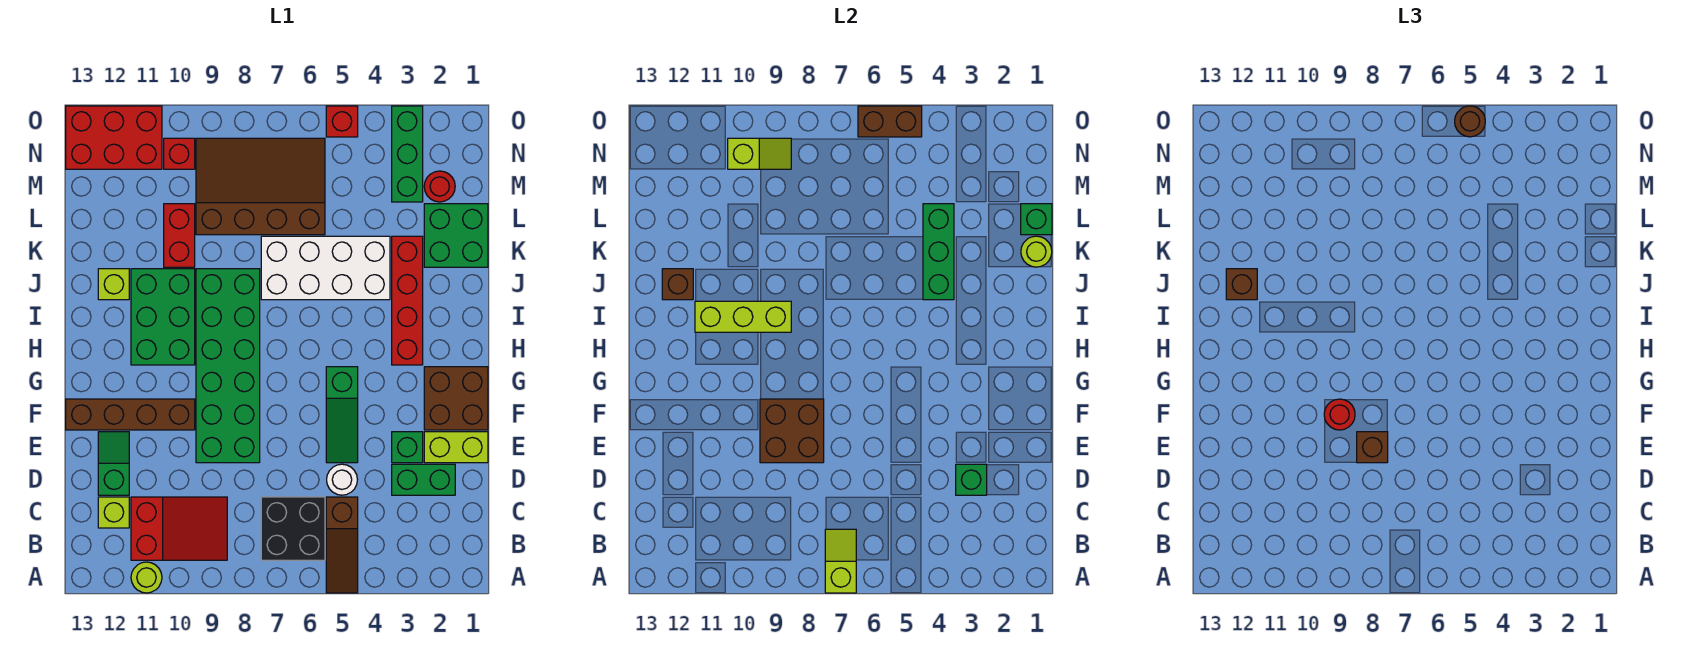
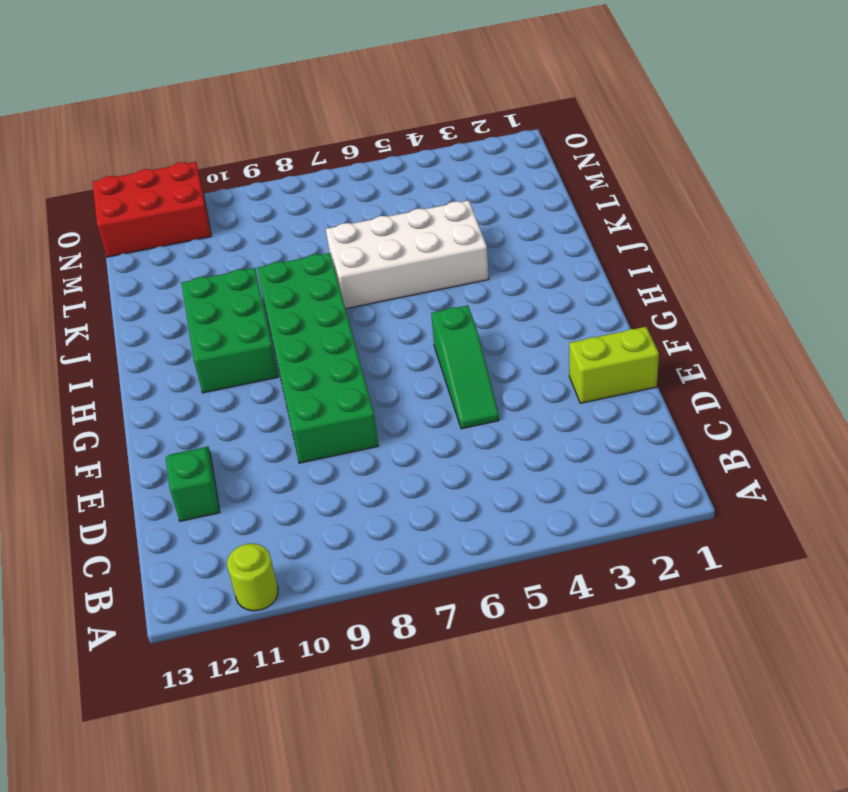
none -> brown 1x3 slope [326,497,358,593]
none -> black 2x2 brick [261,497,325,560]
none -> red 2x3 slope [131,497,227,560]
none -> lime 1x1 brick [98,497,129,528]

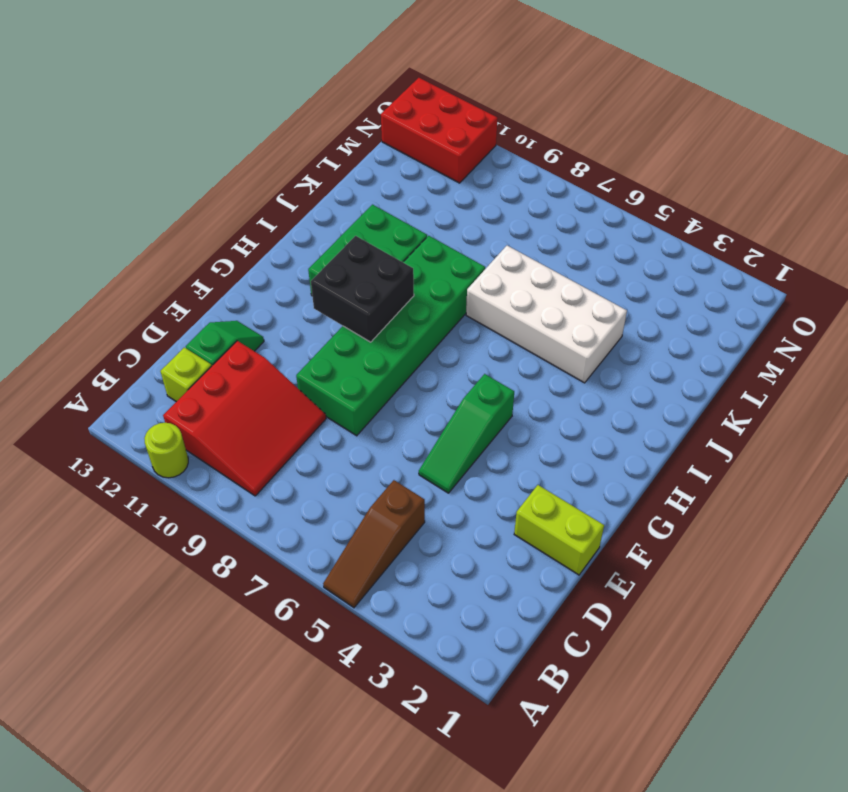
red 3x3 slope [163,341,326,496] -> red 2x3 slope [131,497,227,560]
black 2x2 brick [311,236,414,342] -> black 2x2 brick moved to [261,497,325,560]
none -> green 1x2 brick [392,464,455,495]
none -> white 1x1 round brick [327,464,357,495]
none -> green 1x1 brick [392,432,423,463]
none -> brown 2x2 brick [424,367,488,430]

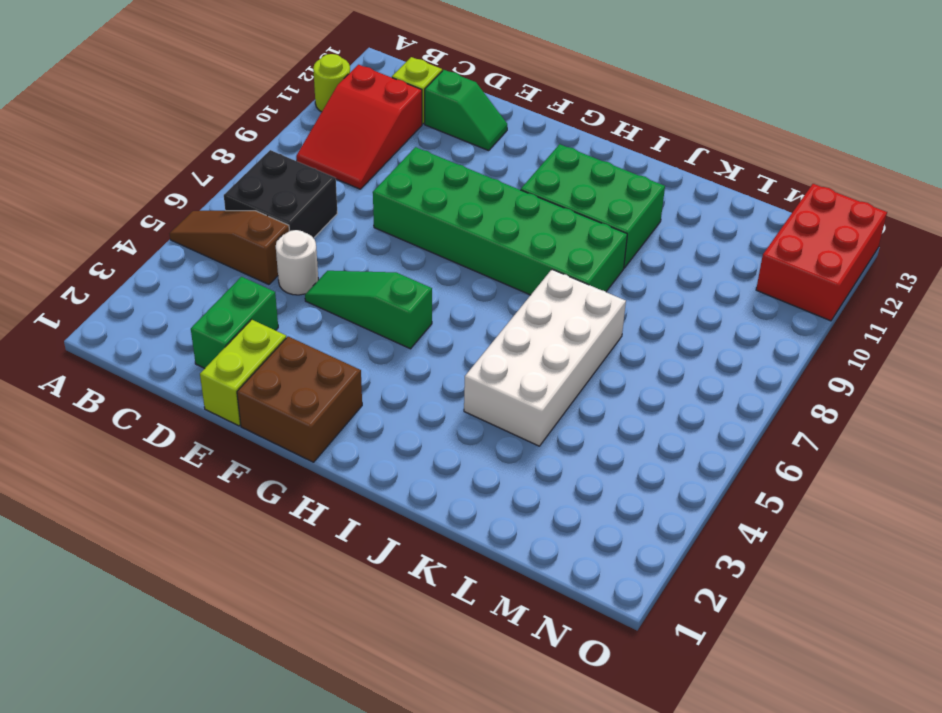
none -> green 1x1 brick [392,432,423,463]
none -> brown 1x4 brick [66,399,195,430]
none -> red 1x4 brick [392,236,423,365]
none -> lime 1x1 brick [98,269,129,300]

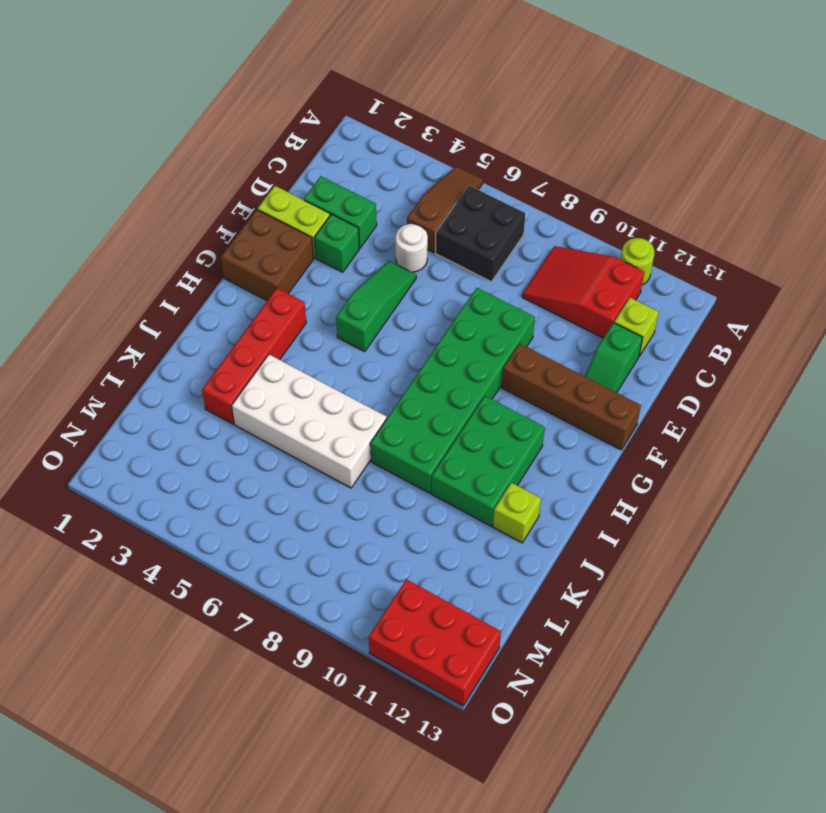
none -> green 2x2 brick [424,204,488,267]
none -> red 1x2 brick [164,204,195,267]
none -> brown 3x4 slope [196,138,325,235]
none -> red 1x1 round brick [424,171,455,202]

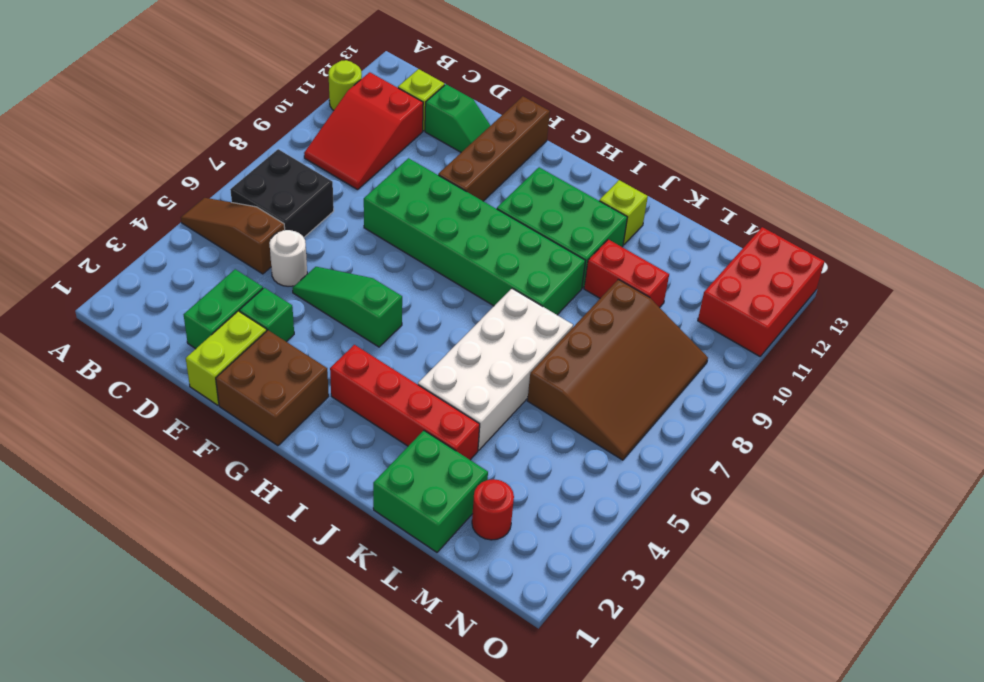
none -> green 1x3 brick [392,106,423,202]
none -> red 1x1 brick [164,138,195,169]
none -> red 1x1 brick [326,106,358,137]
none -> lime 1x2 slope [825,529,856,593]

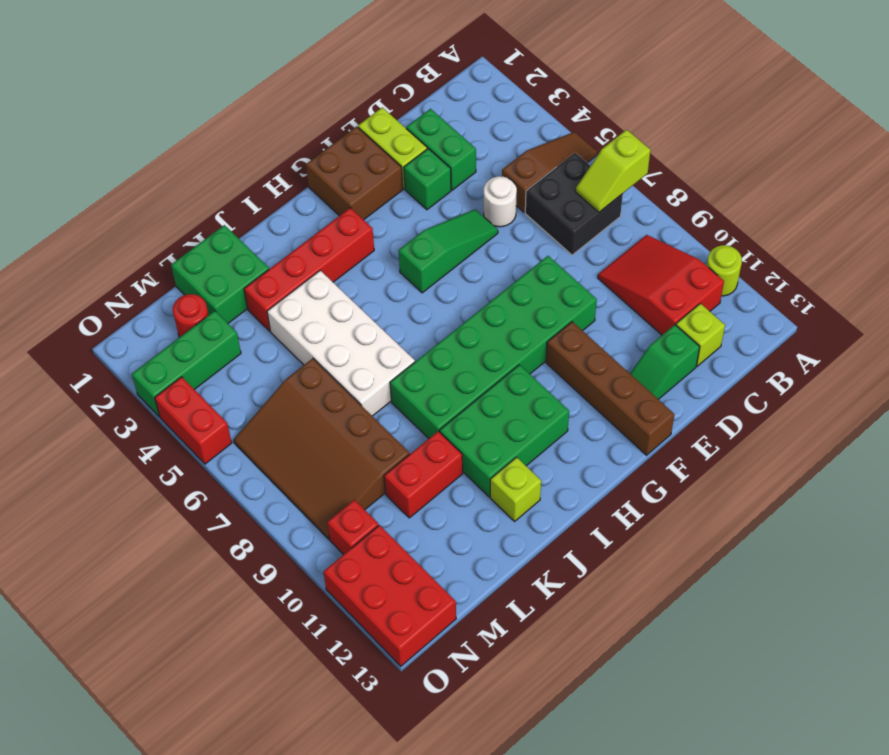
red 1x2 brick [155,377,232,464] -> red 1x1 brick [326,106,358,137]
none -> green 1x1 brick [956,464,987,495]
none -> brown 2x2 brick [760,399,824,463]
none -> lime 1x3 brick [695,301,791,332]
none -> green 1x3 brick [923,204,954,300]

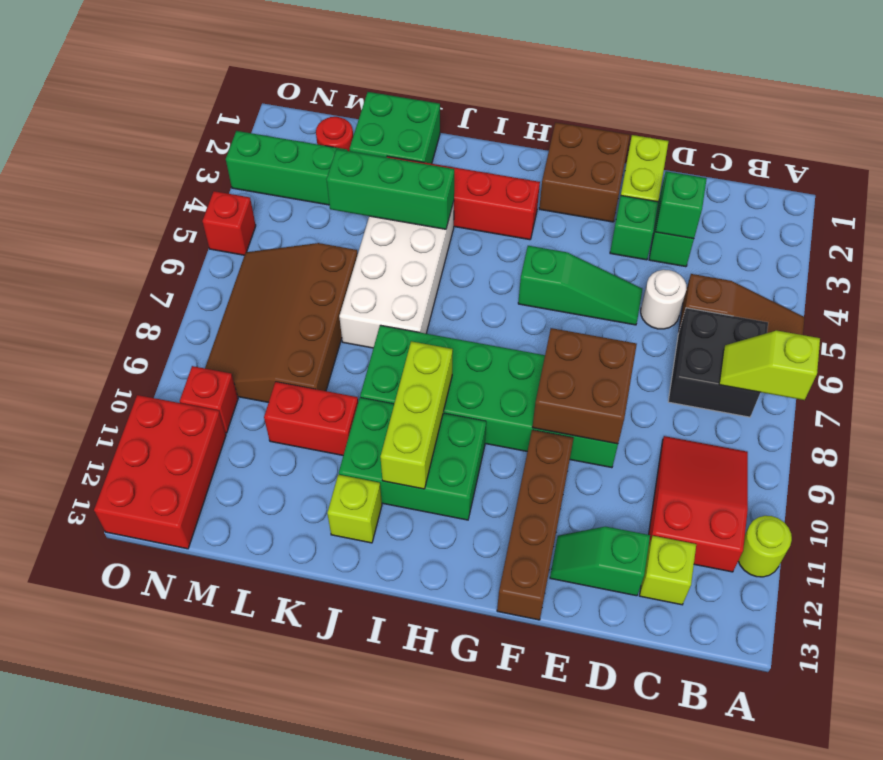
none -> brown 1x1 brick [662,269,693,300]
none -> lime 1x1 round brick [1021,236,1052,267]
none -> green 1x1 brick [1021,204,1052,235]
none -> lime 1x2 slope [728,138,791,169]

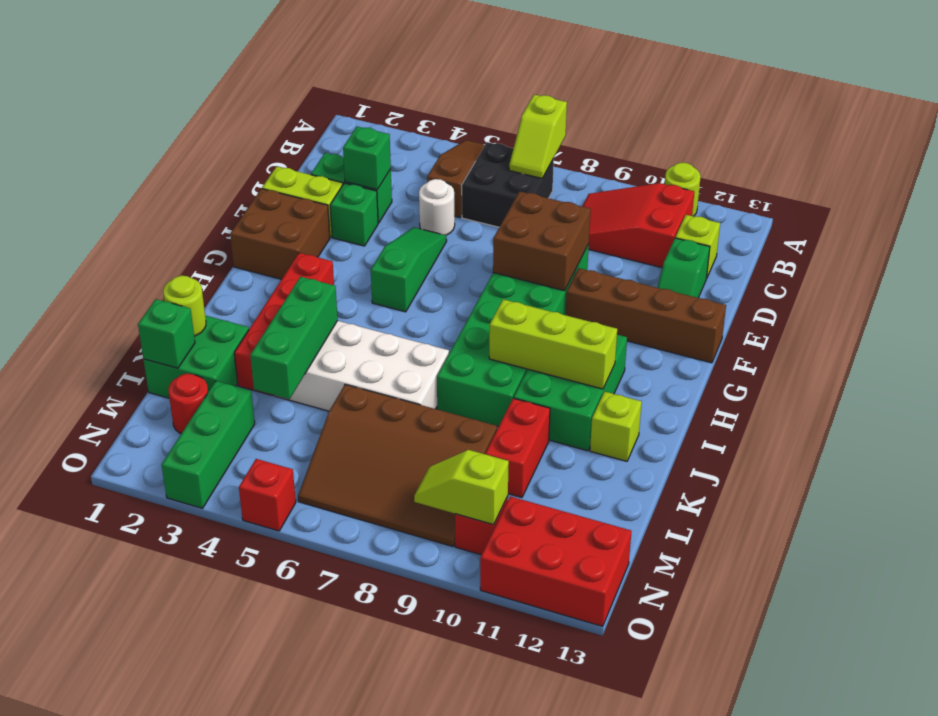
none -> brown 1x1 brick [662,269,693,300]
none -> brown 1x2 brick [858,106,922,137]
none -> brown 1x1 brick [1357,432,1388,463]
none -> red 1x1 round brick [1324,399,1355,430]

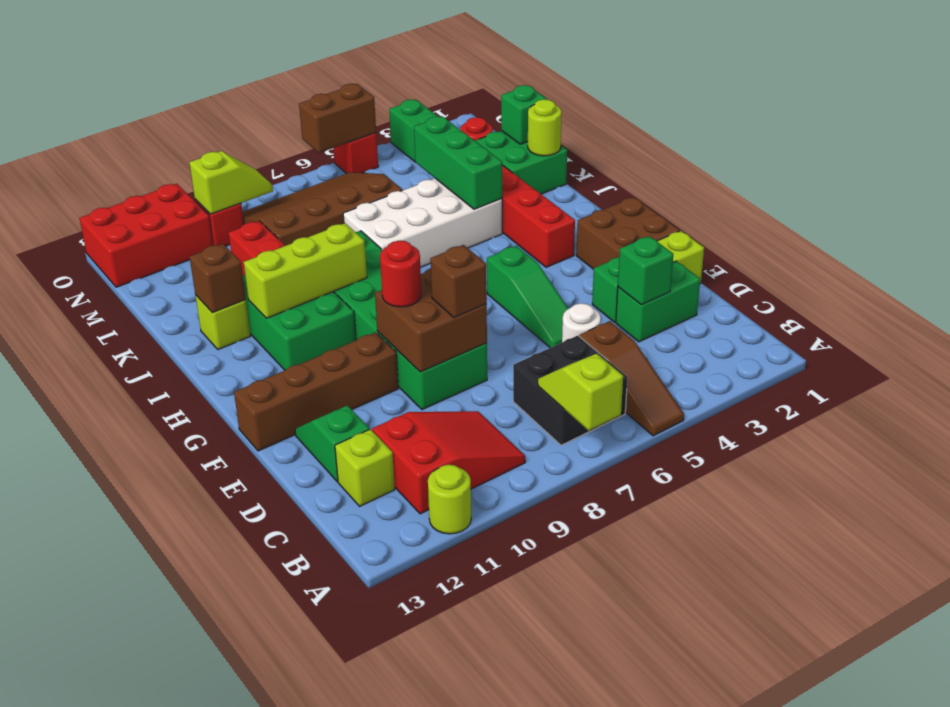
none -> brown 1x1 brick [1226,269,1257,300]
none -> brown 1x1 round brick [1455,106,1485,137]

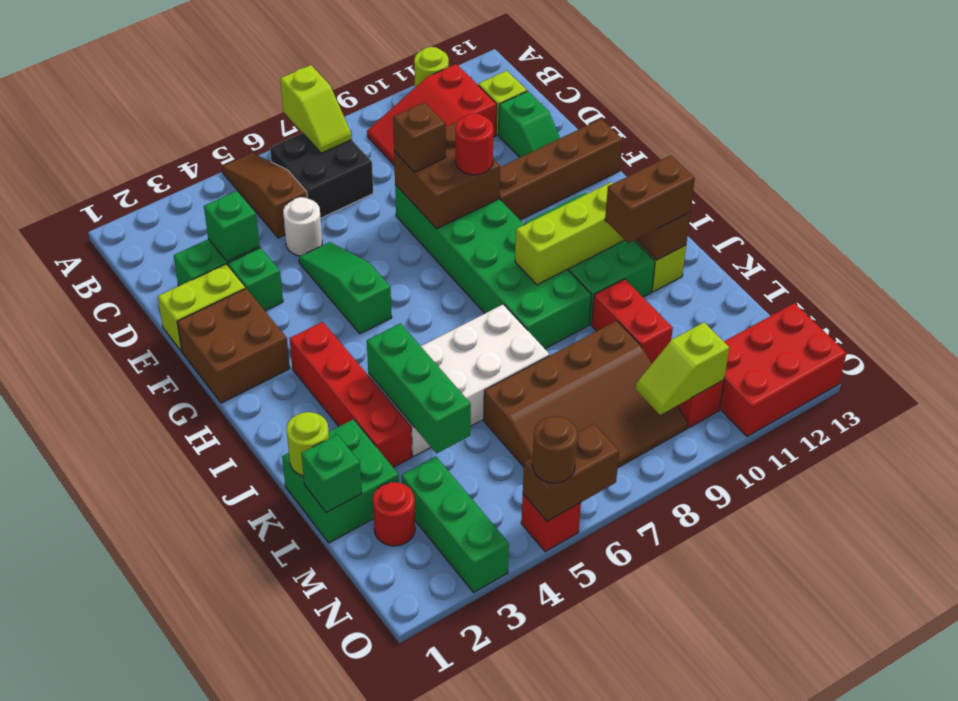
brown 1x2 brick [605,155,695,243] -> brown 1x1 brick [1226,269,1257,300]

